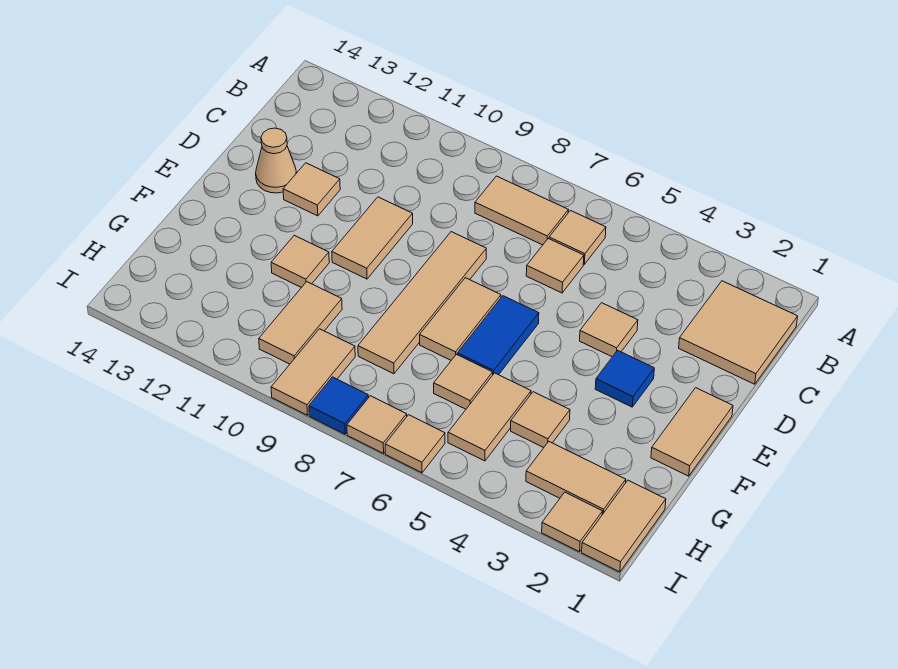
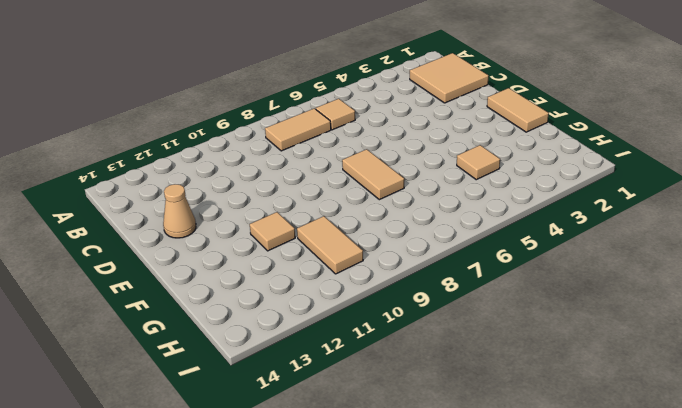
none -> tan 1x1 tile [526,239,584,293]
none -> tan 1x1 tile [580,303,638,357]
none -> tan 1x4 tile [358,232,486,374]

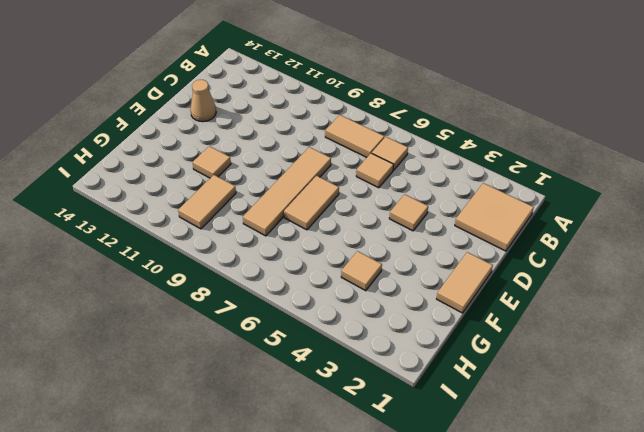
none -> tan 1x2 tile [332,197,413,279]
none -> tan 1x1 tile [283,163,340,216]
none -> blue 1x1 tile [595,350,654,407]

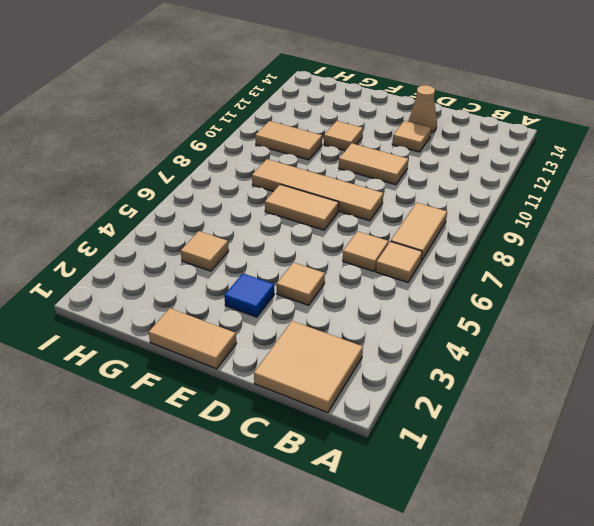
none -> blue 1x2 tile [457,296,539,375]
none -> tan 1x2 tile [448,373,531,461]
none -> tan 1x1 tile [434,354,493,409]

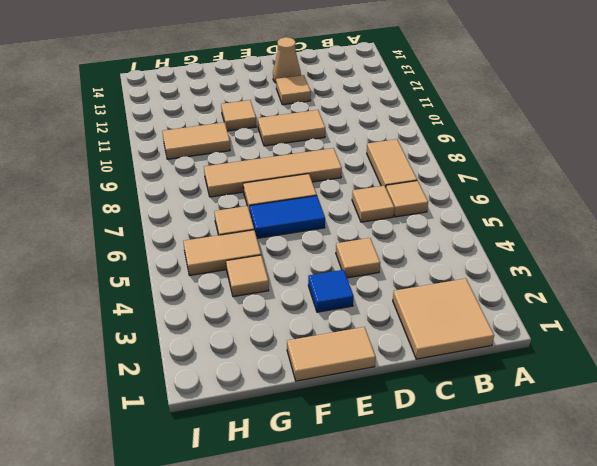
none -> tan 1x2 tile [582,480,666,572]
none -> tan 1x2 tile [526,442,626,515]
none -> tan 1x2 tile [271,329,355,415]

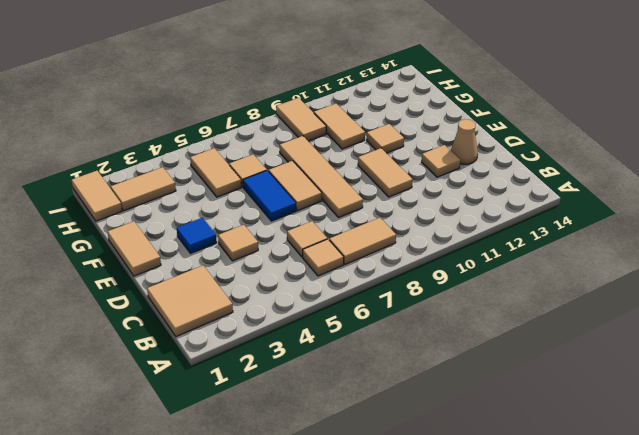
none -> tan 1x1 tile [511,392,570,448]
none -> tan 1x1 tile [542,492,603,552]
none -> tan 1x1 tile [385,415,445,473]

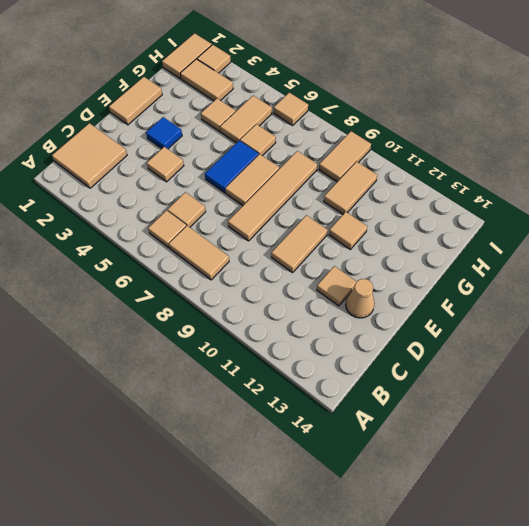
none -> tan 1x1 tile [347,396,407,453]
none -> blue 1x1 tile [309,377,369,434]

